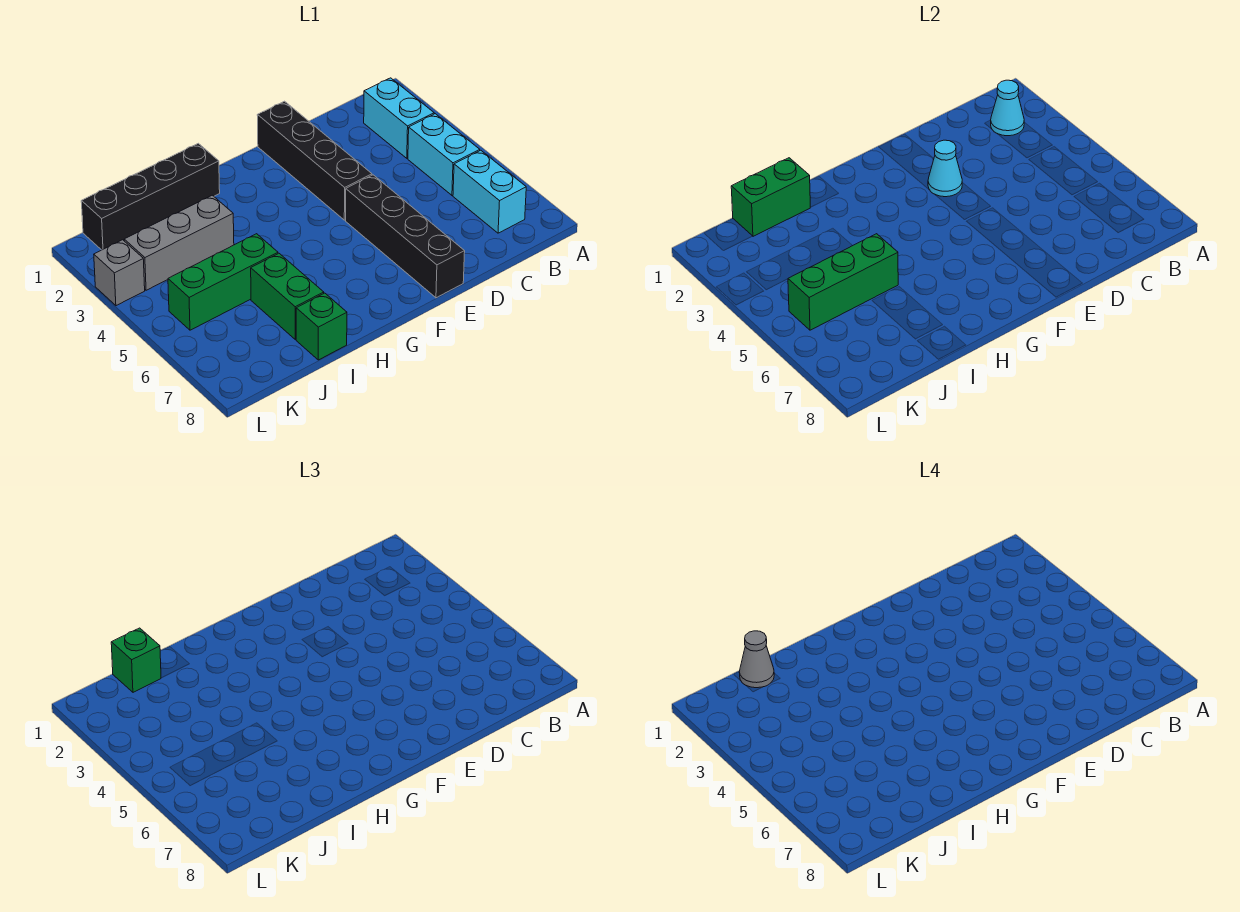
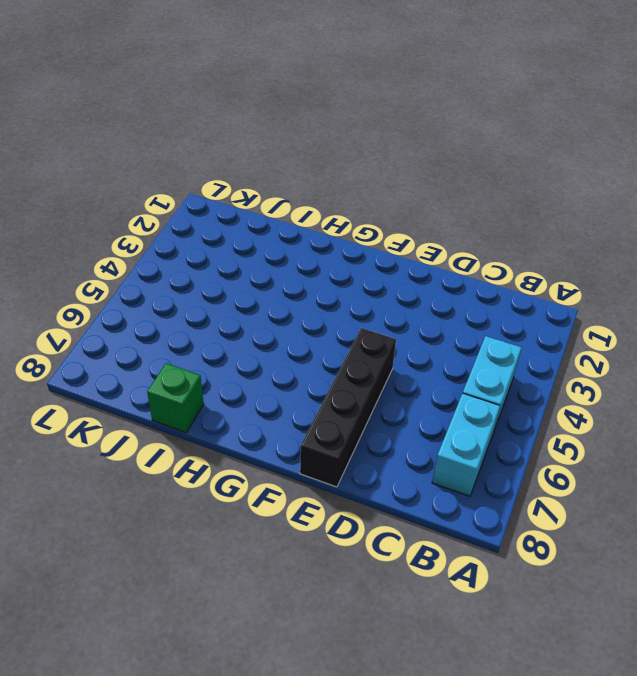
none -> cyan 1x2 brick [364,78,434,158]
none -> black 1x4 brick [257,101,372,220]
none -> black 1x4 brick [81,143,220,250]

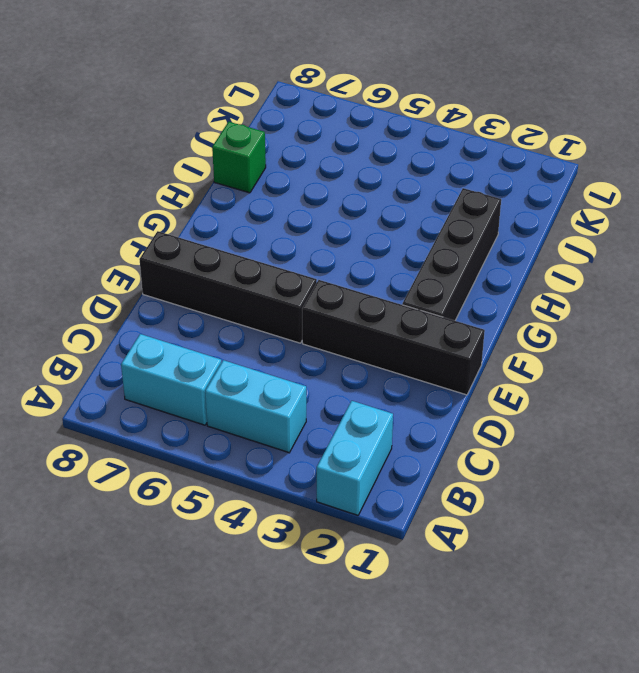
cyan 1x2 brick [317,401,393,515] -> cyan 1x2 brick turned to [364,78,434,158]
black 1x4 brick [402,188,501,321] -> black 1x4 brick moved to [81,143,220,250]
none -> grey 1x3 brick [124,195,234,290]
none -> green 1x3 brick [168,234,278,330]
none -> green 1x2 brick [251,253,324,340]

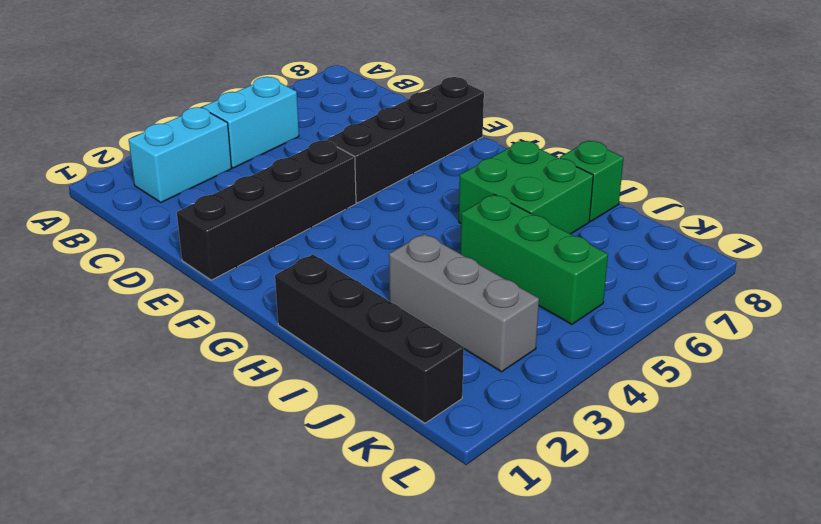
green 2x2 brick [459,141,593,234] -> green 1x2 brick [251,253,324,340]
none -> cyan 1x2 brick [453,150,526,233]
none -> grey 1x1 brick [94,240,145,306]
none -> cyan 1x1 cone [991,80,1024,136]

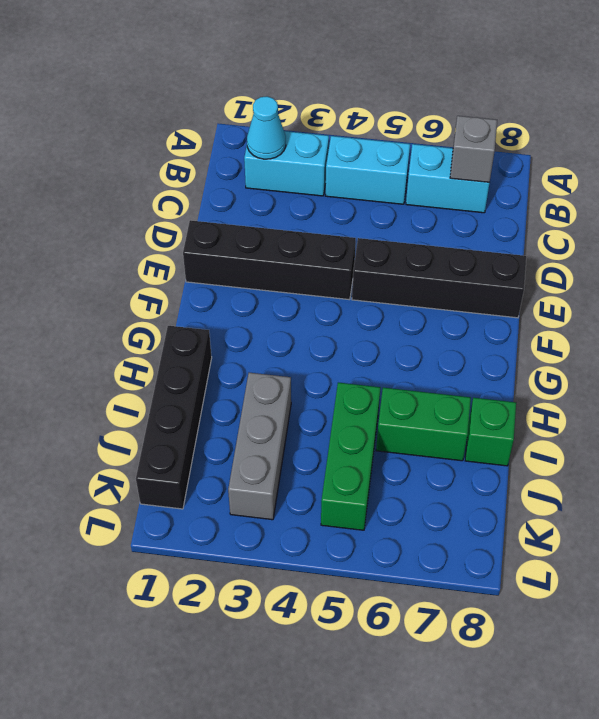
grey 1x1 brick [450,116,497,182] -> grey 1x1 brick moved to [94,240,145,306]
none -> cyan 1x1 cone [928,140,962,197]
none -> green 1x2 brick [731,158,810,236]
none -> green 1x3 brick [788,234,898,330]

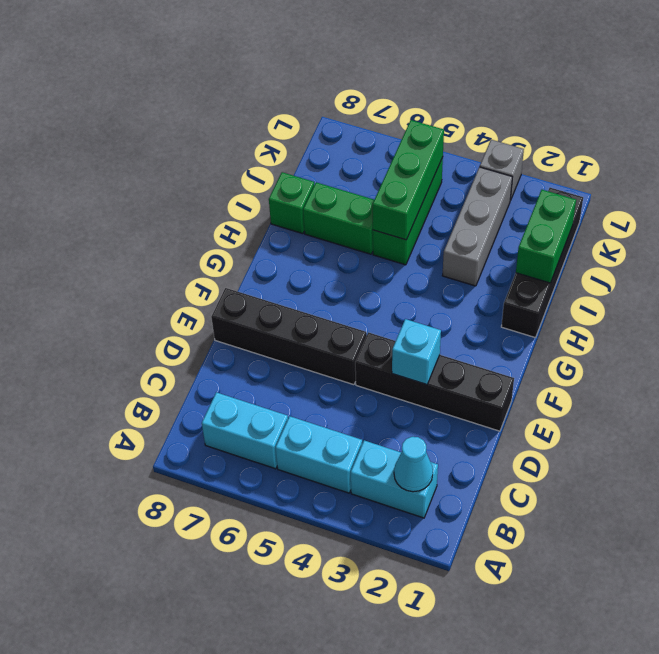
cyan 1x1 brick [392,319,441,385] -> cyan 1x1 cone [928,140,962,197]
none -> green 1x1 brick [111,628,161,692]
none -> grey 1x1 cone [739,631,774,688]

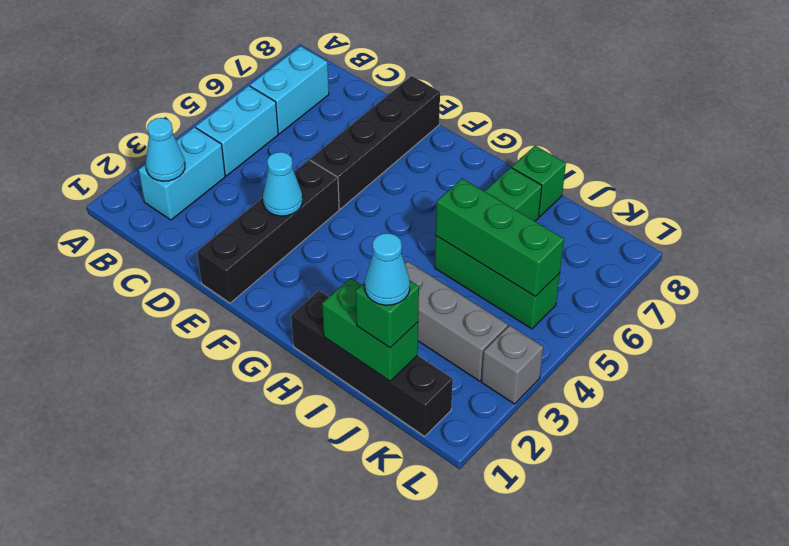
cyan 1x1 cone [365,233,410,305] -> grey 1x1 cone [739,631,774,688]

